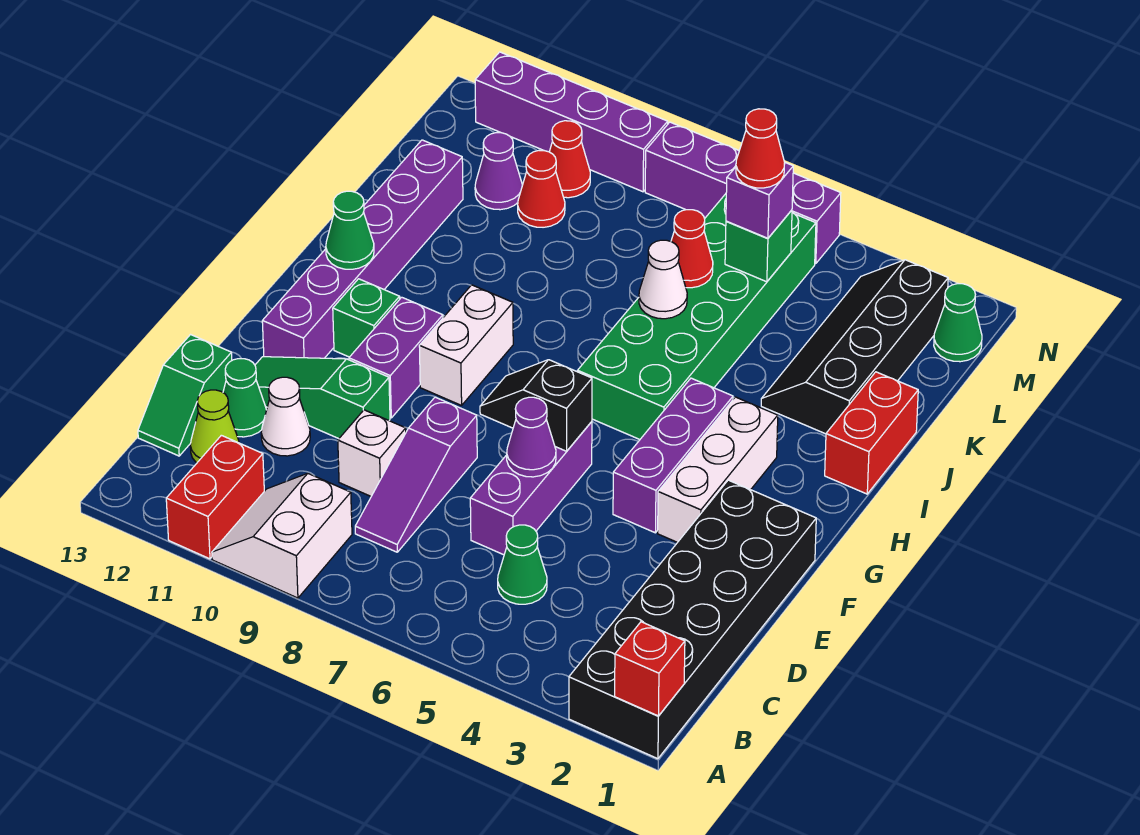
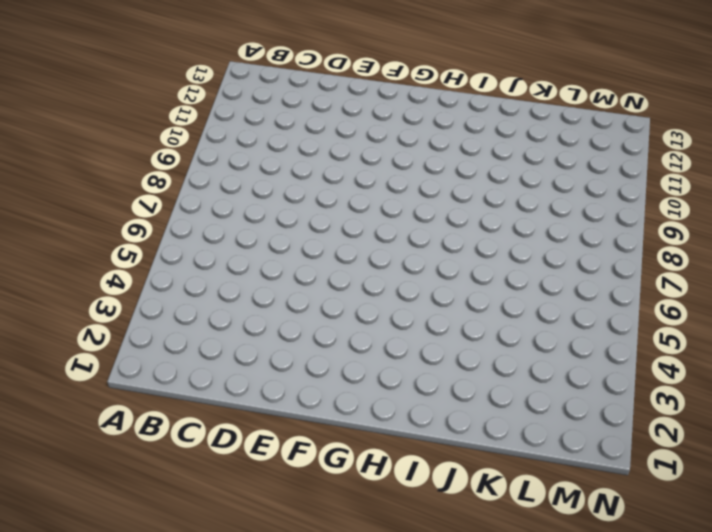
none -> black 2x6 brick [569,480,816,759]
none -> white 2x2 slope [212,474,352,598]
none -> red 1x2 brick [166,435,264,559]
none -> green 1x1 cone [498,525,547,604]

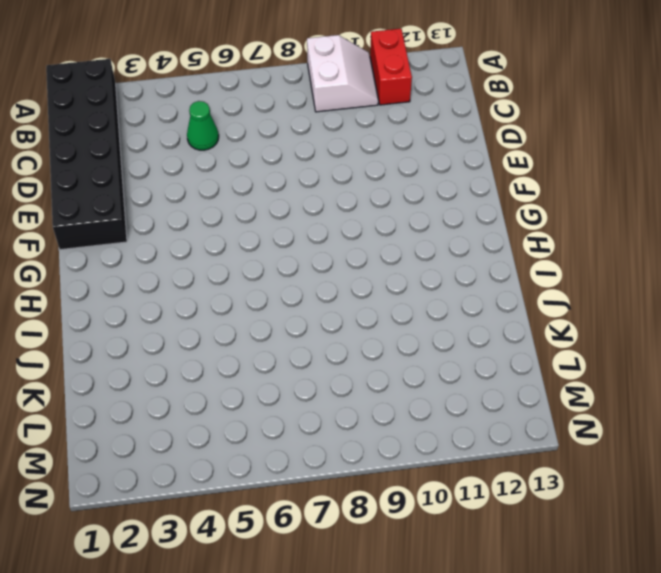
none -> purple 1x3 slope [355,397,477,552]
none -> lime 1x1 cone [190,390,239,463]
none -> green 1x2 slope [138,335,232,456]
none -> purple 1x3 brick [470,422,592,555]

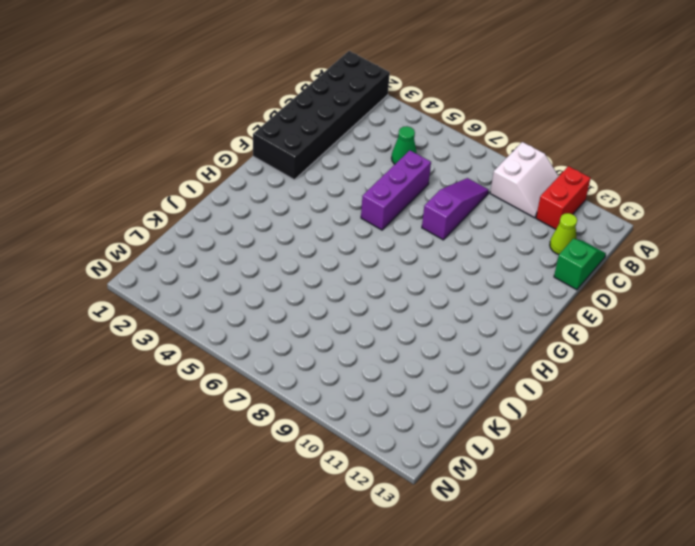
none -> white 1x1 brick [338,410,406,496]
none -> white 1x1 cone [261,377,310,456]
none -> green 1x1 cone [223,359,266,437]
none -> green 1x3 slope [255,357,390,439]

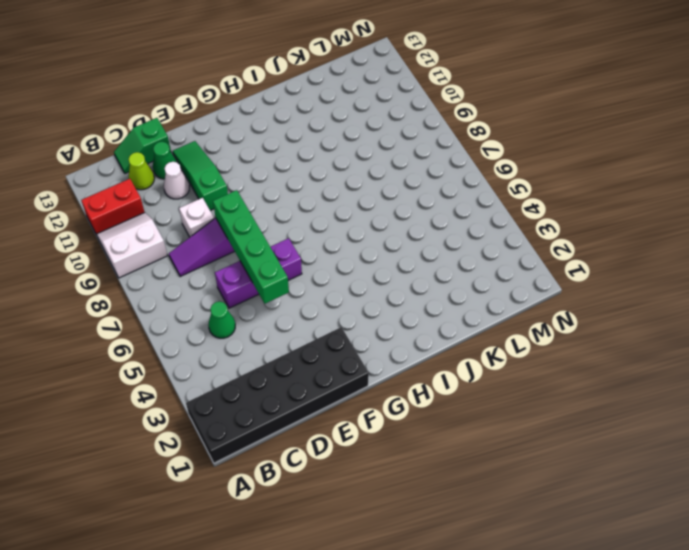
green 1x4 brick [213,190,289,304] -> purple 1x1 cone [507,397,556,477]
none -> white 1x3 brick [658,397,778,542]
none -> purple 1x3 brick [613,378,733,533]
none -> purple 1x2 brick [349,297,443,418]
none -> purple 1x6 brick [262,140,463,358]

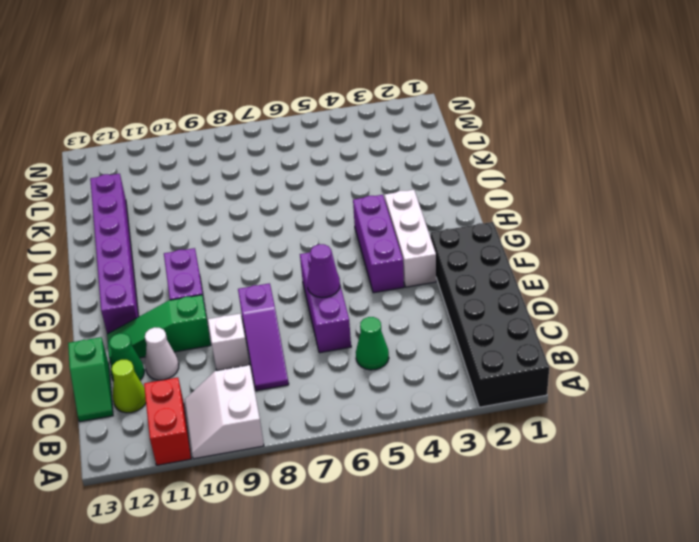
none -> white 1x2 brick [419,285,513,405]
none -> green 1x1 brick [333,279,400,357]
none -> green 2x6 brick [577,194,816,439]
none -> red 1x2 brick [825,372,918,494]

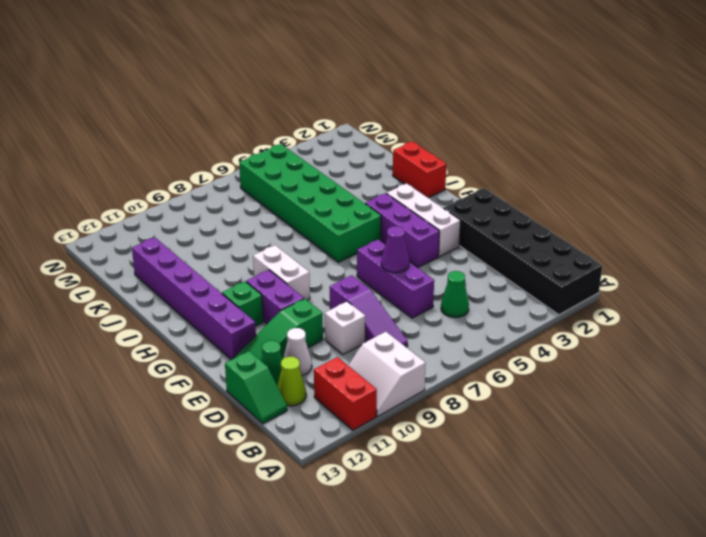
none -> black 2x4 slope [761,260,948,434]
none -> red 1x1 cone [518,151,565,227]
none -> purple 1x1 cone [475,133,522,210]
none -> green 1x1 cone [934,284,982,362]

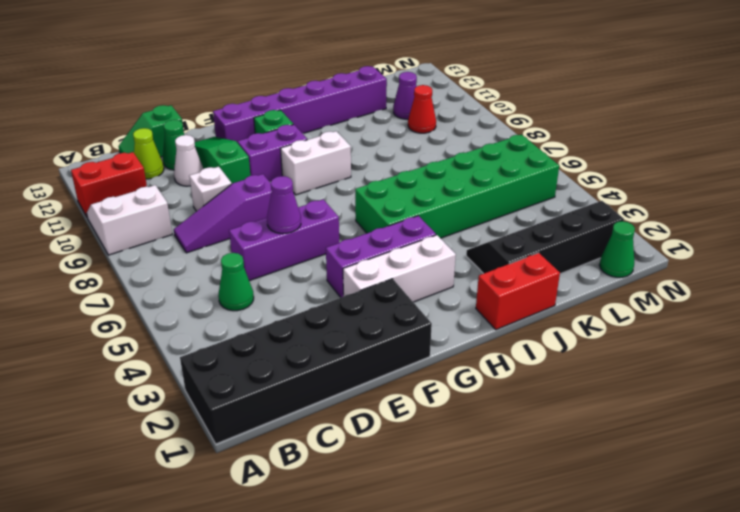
none -> red 1x1 cone [549,121,590,198]
none -> purple 1x4 brick [645,122,841,264]
none -> purple 1x4 brick [475,52,668,192]
none -> red 1x1 brick [615,622,685,716]

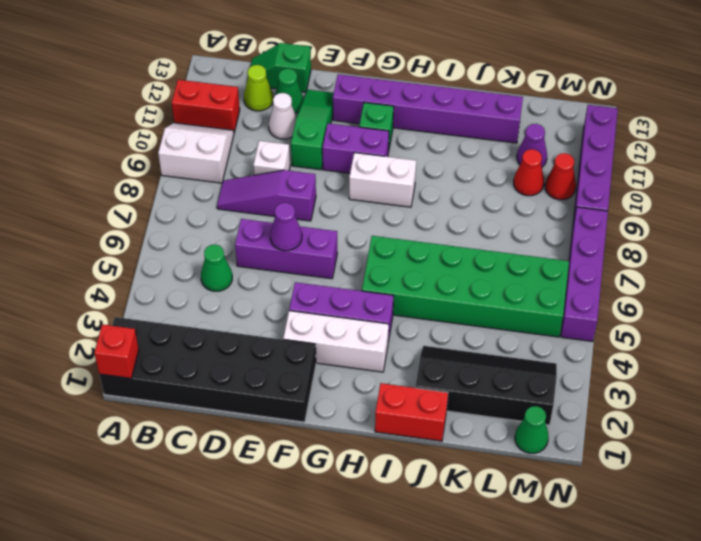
none -> black 1x2 slope [480,360,592,451]
none -> green 1x1 cone [326,191,374,269]
none -> white 1x1 cone [639,240,687,319]
none -> red 1x1 cone [671,210,713,288]

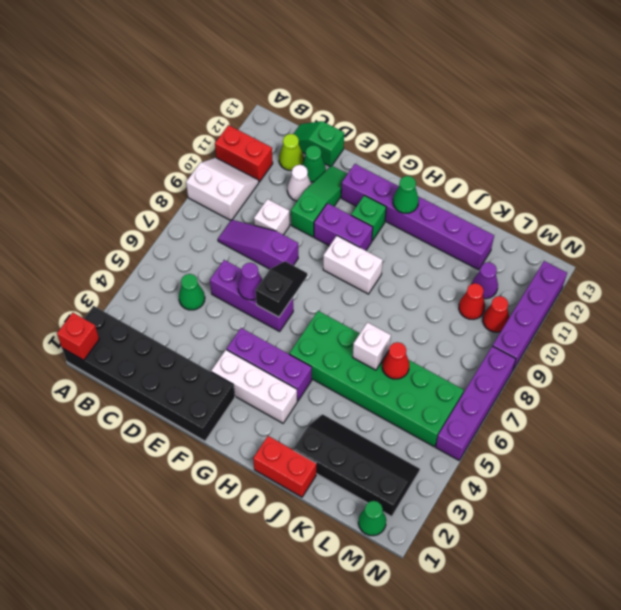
white 1x1 brick [353,322,391,370] -> white 1x1 cone [639,240,687,319]
none -> green 1x1 brick [725,210,792,282]
none -> purple 1x1 brick [726,163,793,238]
none -> red 1x1 cone [736,109,785,188]

